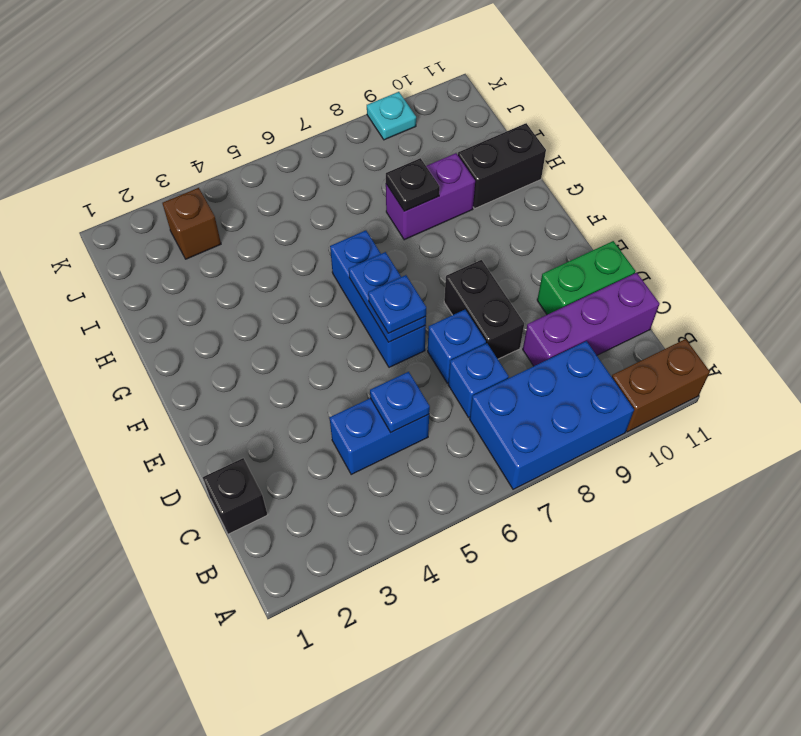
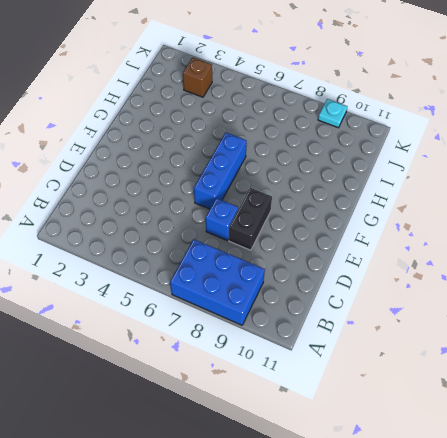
none -> brown 1x2 brick [612,339,710,432]
none -> black 1x1 brick [203,458,268,534]
none -> blue 1x2 brick [330,398,429,475]

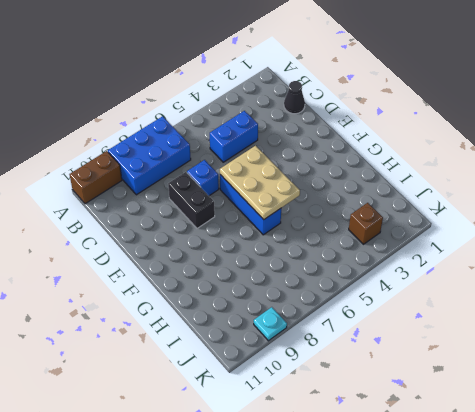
black 1x1 cone [284,81,305,114] -> black 1x1 brick [203,458,268,534]
tan 2x3 plate [220,146,300,220] -> blue 1x2 plate [349,252,426,342]
none -> blue 1x1 brick [448,343,509,417]
none -> purple 1x3 brick [523,273,660,366]
none -> green 1x2 brick [537,241,636,315]

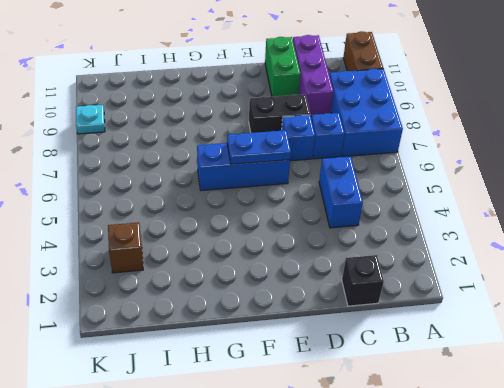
none -> purple 1x2 brick [386,153,475,240]
none -> black 1x2 brick [458,123,546,208]
none -> blue 1x1 plate [370,372,430,432]

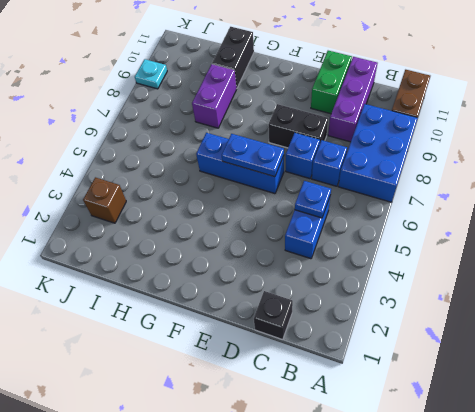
none -> black 1x1 plate [386,158,440,211]
none -> blue 1x1 plate [368,275,426,333]

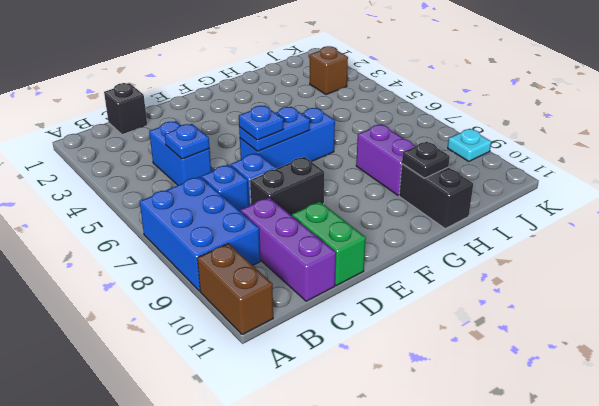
black 1x1 plate [402,142,450,178] -> black 1x1 plate moved to [386,158,440,211]

